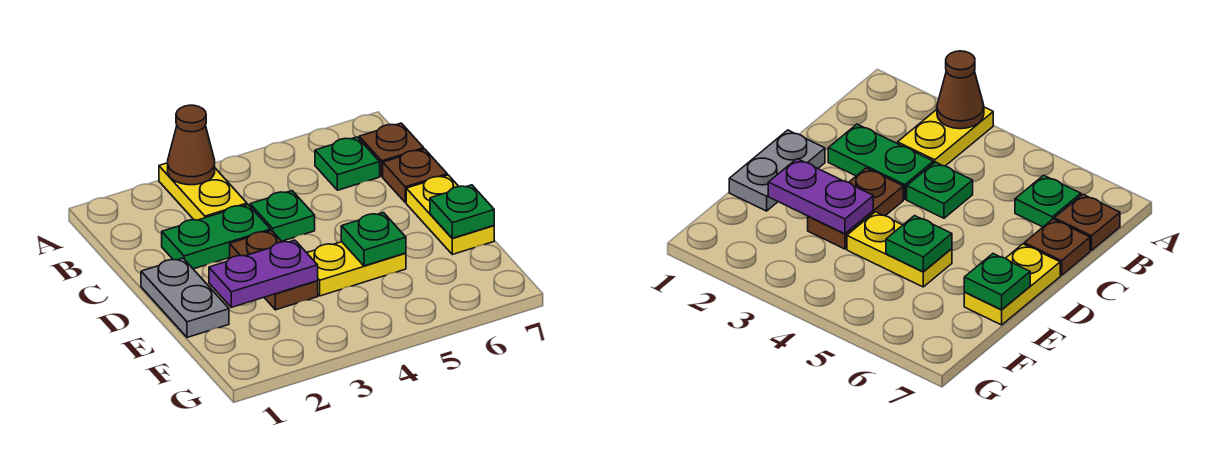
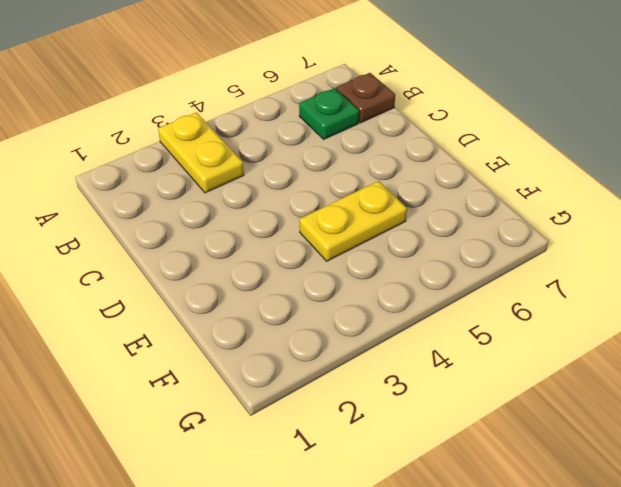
none -> green 1x2 plate [162,205,270,269]
none -> green 1x1 plate [250,191,315,241]
none -> brown 1x1 plate [383,149,447,202]

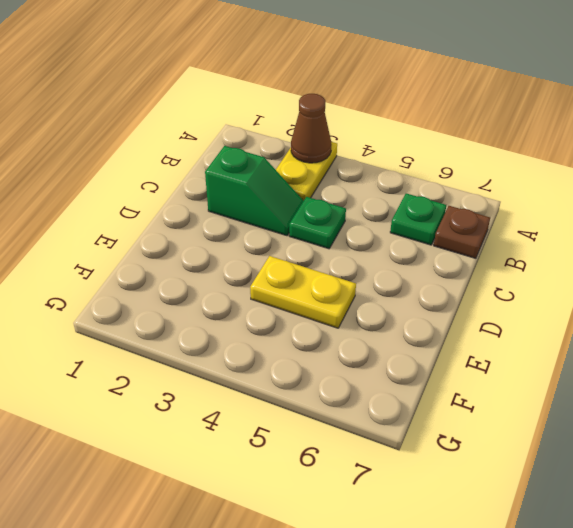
green 1x2 slope [205,146,303,236] -> green 1x2 plate [162,205,270,269]
none -> brown 1x1 plate [383,149,447,202]
none -> grey 1x2 plate [141,258,229,337]
none -> brown 1x2 plate [230,230,318,310]

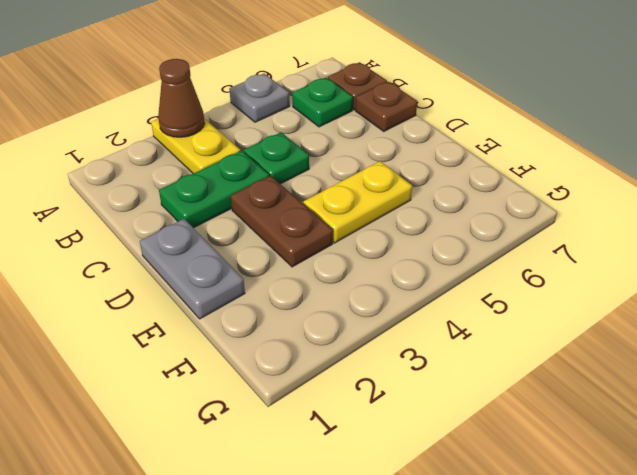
grey 1x1 plate [229,74,290,122] -> none
none -> yellow 1x2 plate [406,175,494,254]
none -> purple 1x2 plate [209,240,318,307]
none -> green 1x1 plate [341,213,406,266]

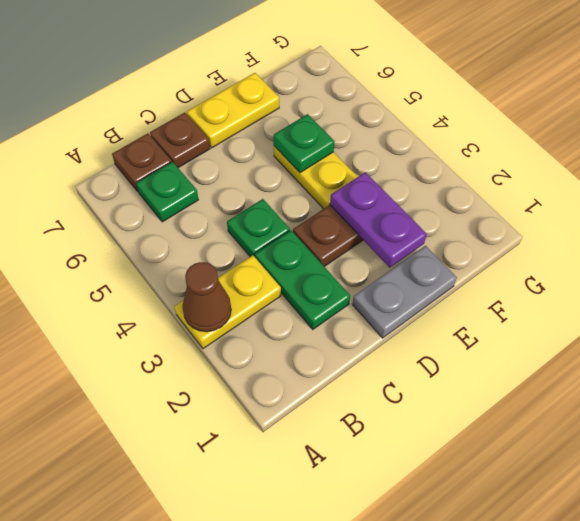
none -> green 1x1 plate [430,185,494,238]

